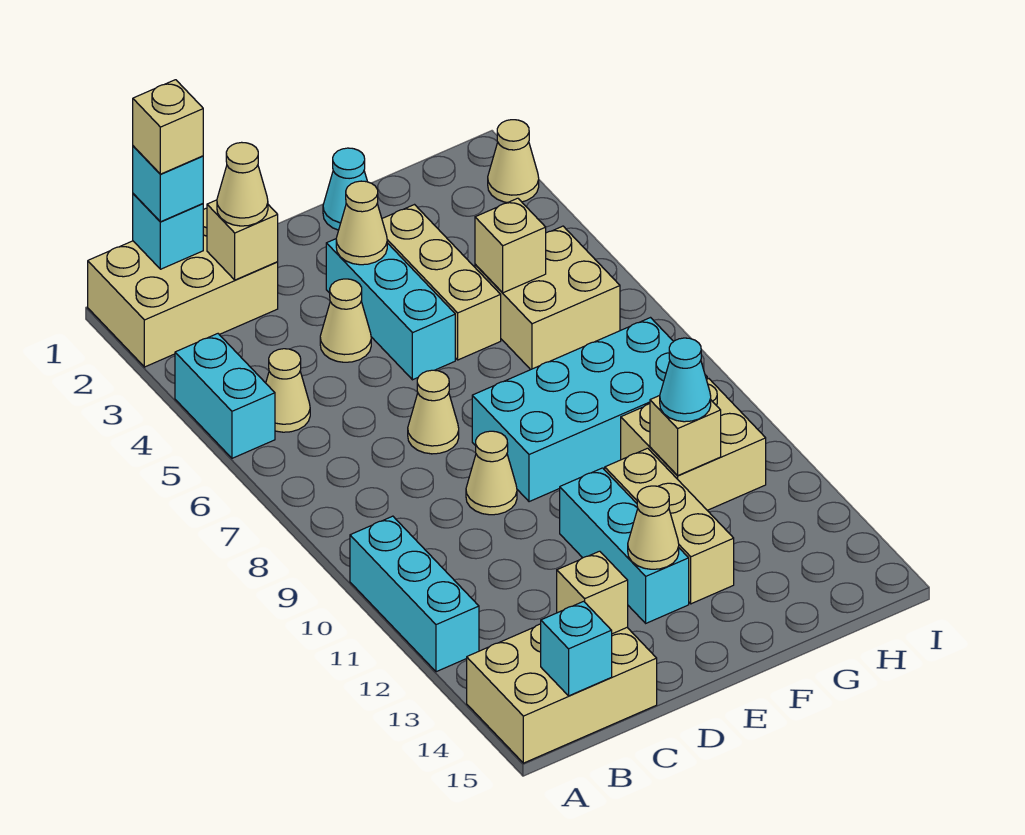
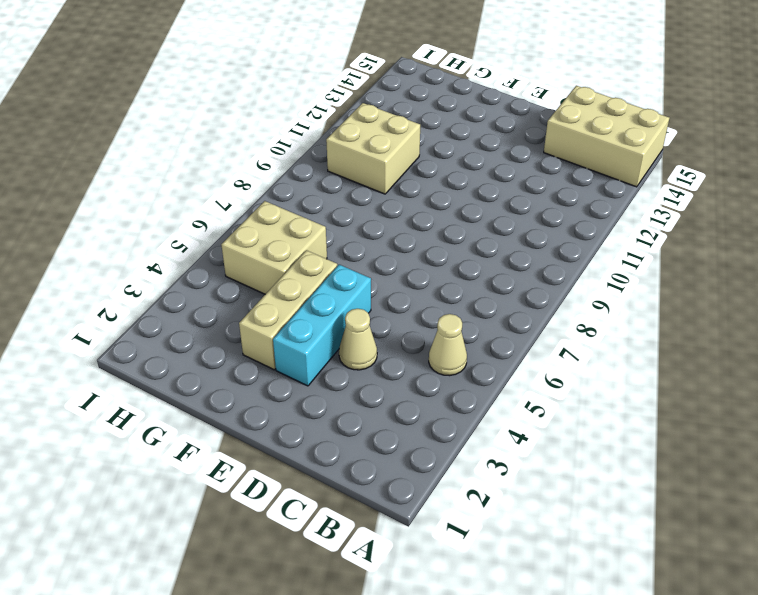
none -> tan 2x3 brick [88,208,278,367]
none -> cyan 1x2 brick [175,334,275,458]
none -> cyan 1x3 brick [350,516,479,672]

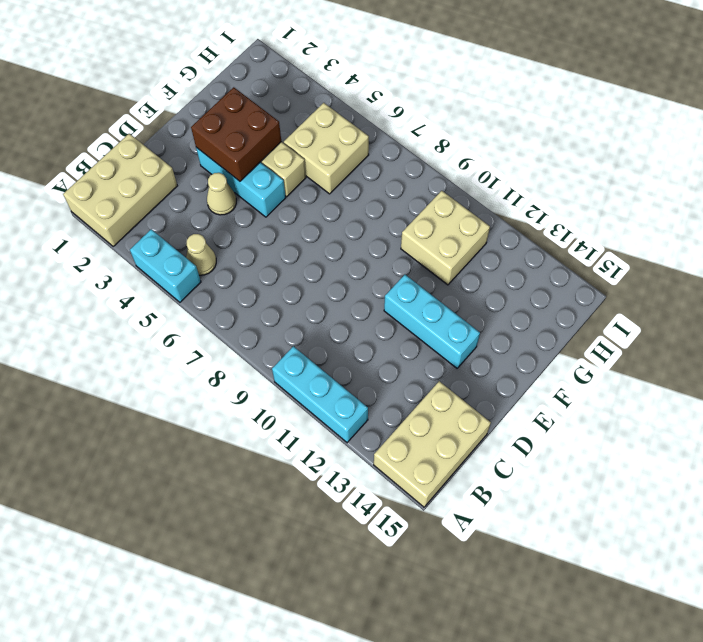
brown 2x2 brick [191,87,281,181] -> tan 1x1 cone [336,181,387,265]
none -> tan 1x1 cone [408,370,459,454]
none -> tan 1x1 cone [466,431,517,515]
none -> cyan 2x4 brick [472,318,707,502]

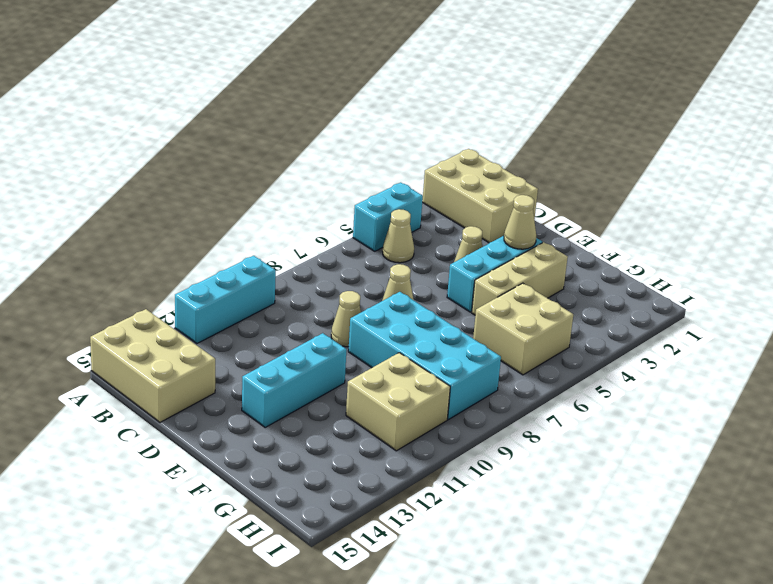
none -> cyan 1x1 cone [323,148,367,230]
none -> tan 1x3 brick [605,448,734,604]
none -> tan 1x1 cone [488,120,539,203]

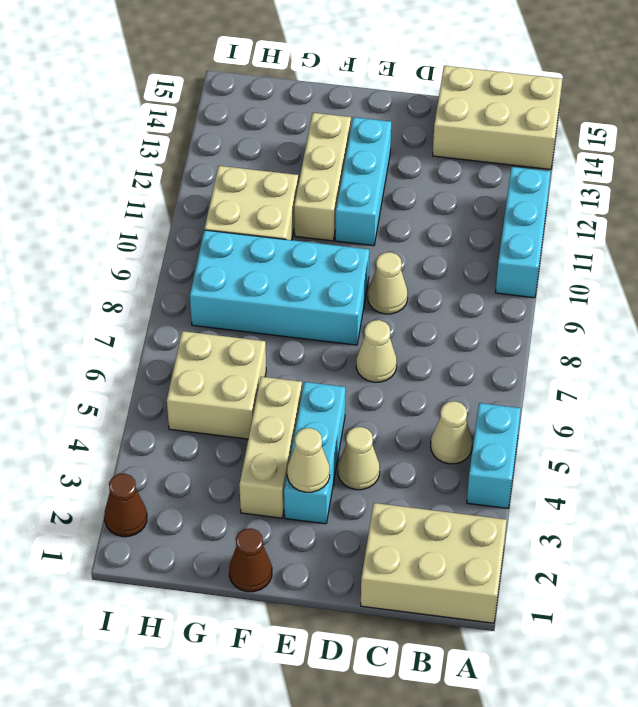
brown 1x1 cone [229,528,272,592] -> cyan 1x1 cone [323,148,367,230]
brown 1x1 cone [104,474,147,537] -> tan 1x1 cone [488,120,539,203]
none -> cyan 1x1 brick [133,194,203,269]
none -> cyan 1x1 brick [541,601,612,696]
none -> tan 1x1 brick [207,200,278,280]

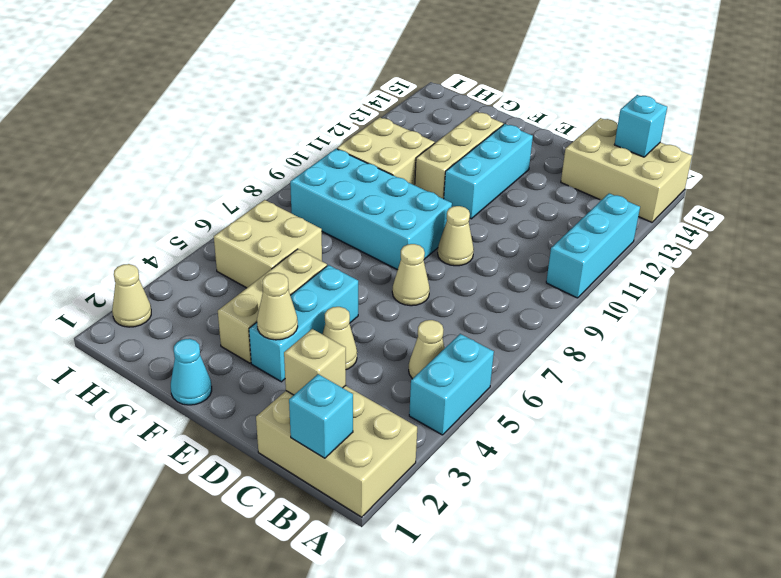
none -> tan 1x1 brick [557,551,628,634]
none -> tan 1x1 cone [628,486,679,569]
none -> tan 1x1 brick [475,198,546,293]

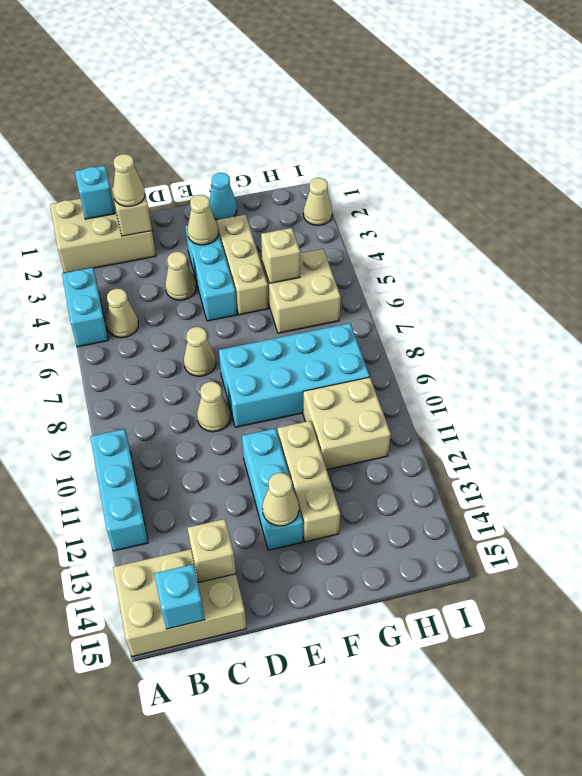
none -> tan 1x1 brick [650,396,721,476]
none -> cyan 1x1 brick [133,146,203,222]
none -> cyan 1x1 cone [660,338,711,422]

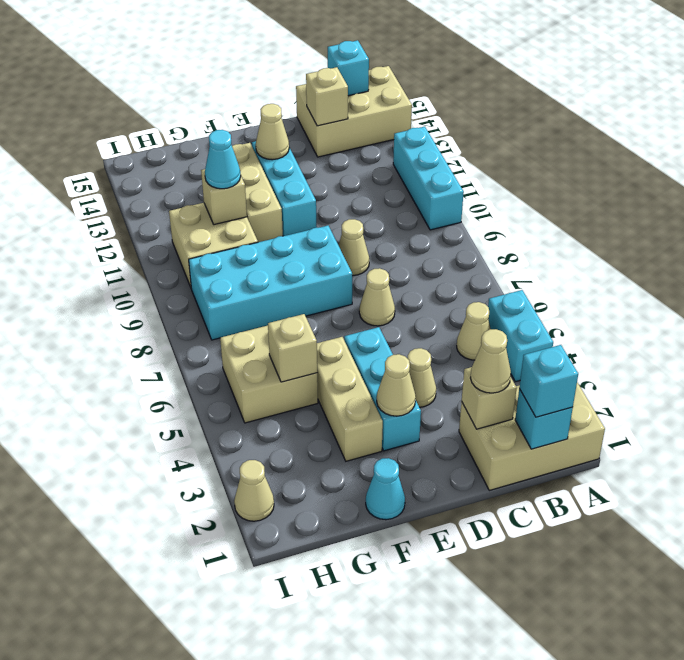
none -> tan 1x1 brick [133,80,203,174]

